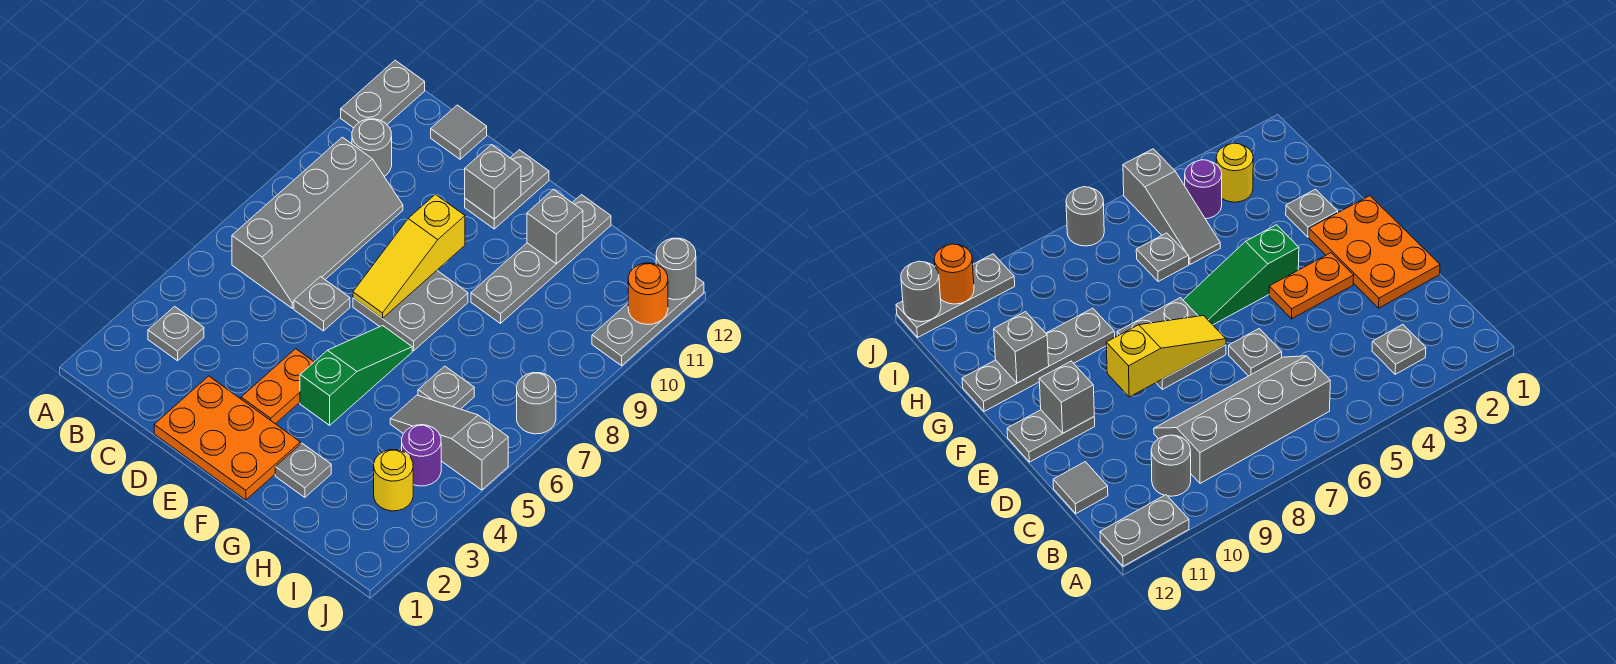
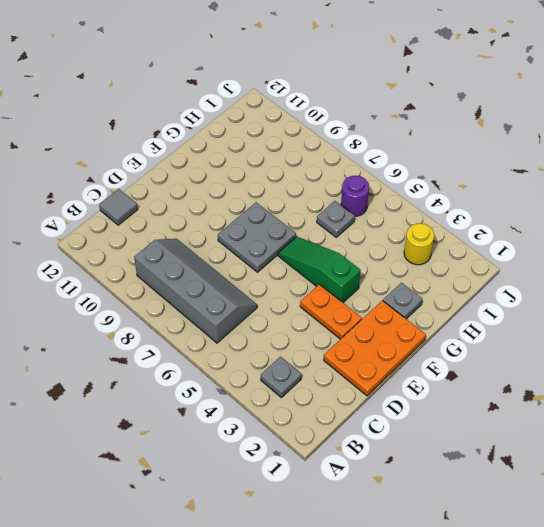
purple 1x1 round brick [341,176,369,216] -> purple 1x1 round brick moved to [402,425,441,486]
none -> grey 1x2 plate [341,60,425,128]
none -> grey 1x1 round brick [352,119,392,176]
none -> grey 1x1 plate [294,277,350,331]

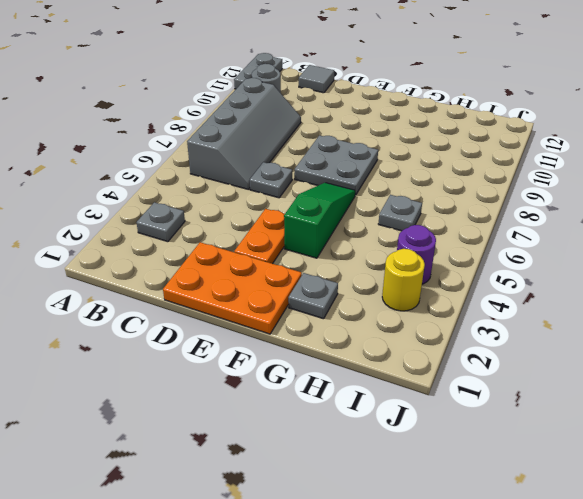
none -> grey 1x2 plate [465,150,549,229]
none -> grey 1x4 plate [471,195,611,323]
none -> grey 1x3 slope [390,395,508,490]

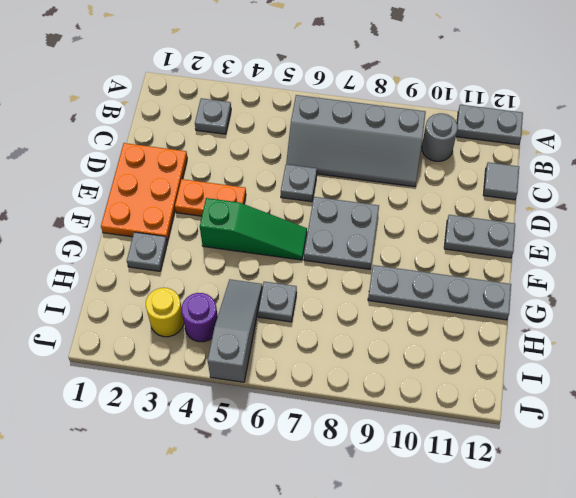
none -> grey 1x1 round brick [517,373,556,434]
none -> grey 1x3 plate [592,277,704,366]
none -> yellow 1x3 slope [353,194,465,318]

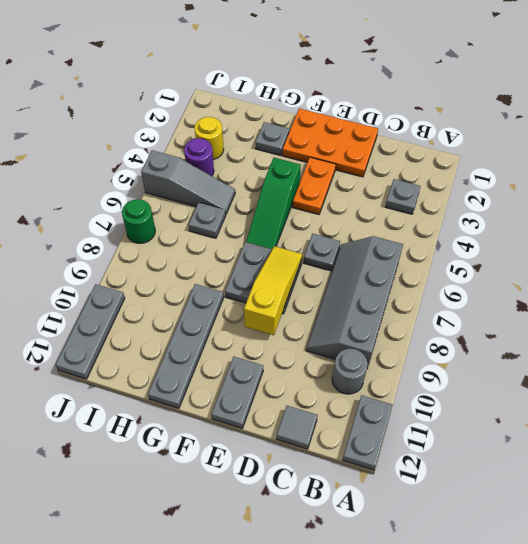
green 1x1 round brick [122,199,155,243] -> grey 1x1 round brick [517,373,556,434]
none -> grey 1x1 brick [465,145,521,219]
none -> grey 1x1 brick [527,189,583,264]
none -> orange 1x1 round brick [628,263,668,324]

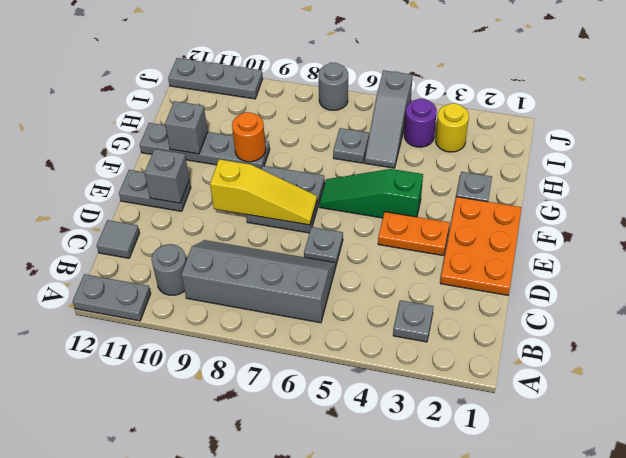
orange 1x1 round brick [232,112,266,162] -> orange 1x1 round brick moved to [628,263,668,324]
none -> grey 1x1 round brick [656,238,696,300]

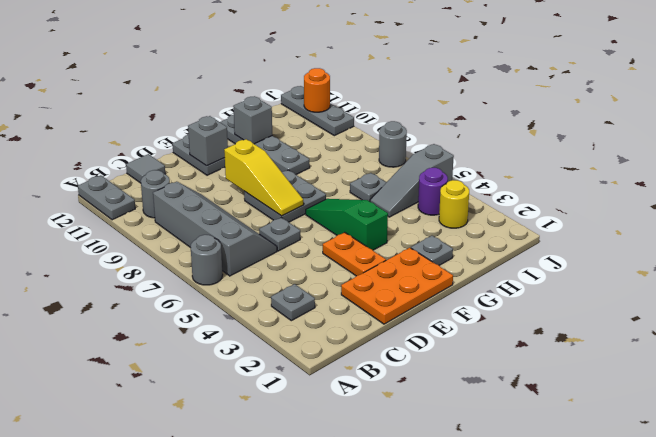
grey 1x1 round brick [191,235,223,285] -> grey 1x1 round brick moved to [656,238,696,300]

